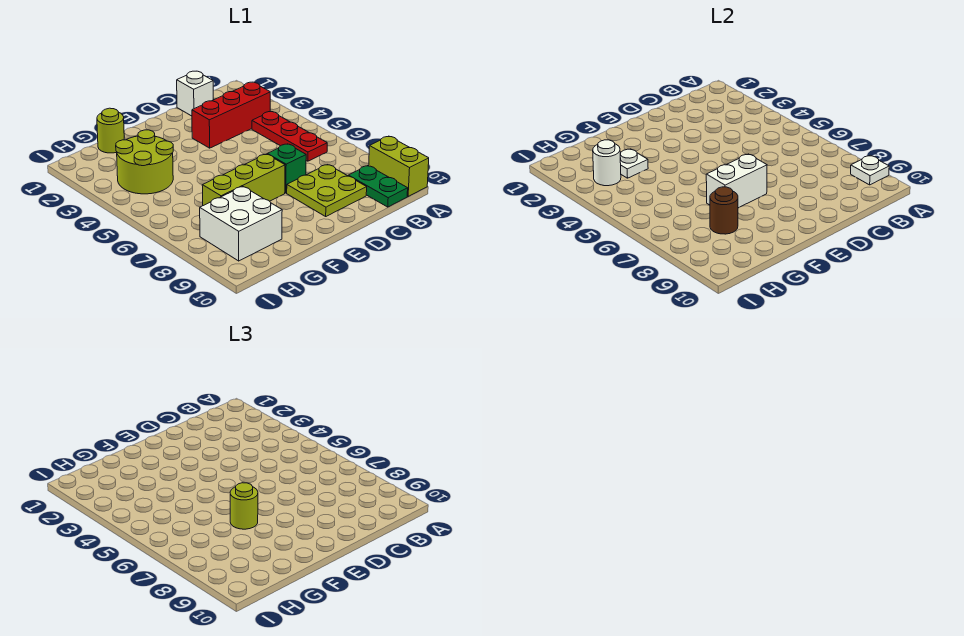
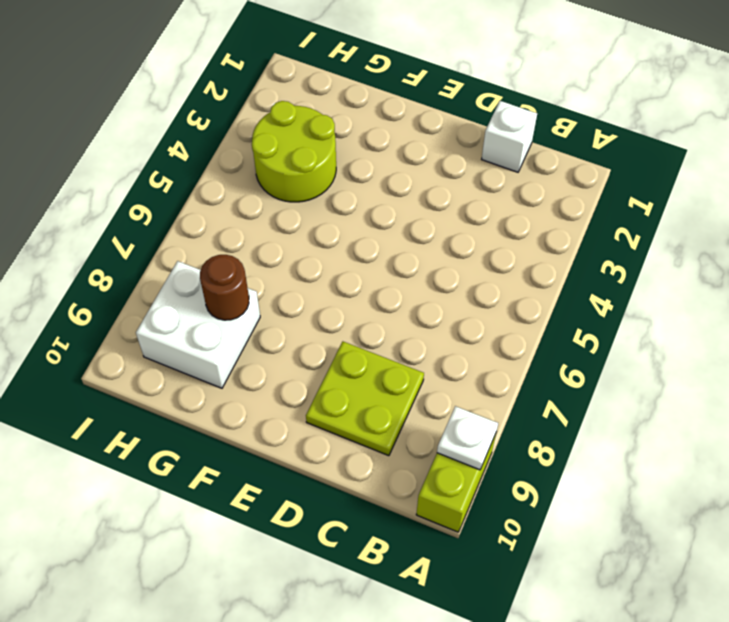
none -> red 1x3 brick [192,82,270,148]
none -> red 1x3 plate [252,112,327,161]
none -> green 1x2 plate [348,166,408,207]

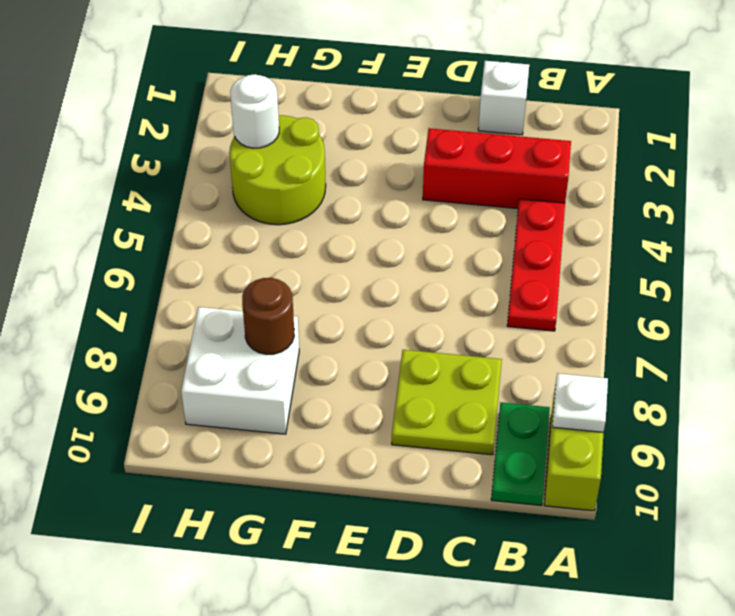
none -> green 1x1 brick [267,144,306,193]
none -> lime 1x3 brick [202,154,285,206]
none -> lime 1x1 round brick [97,108,124,153]

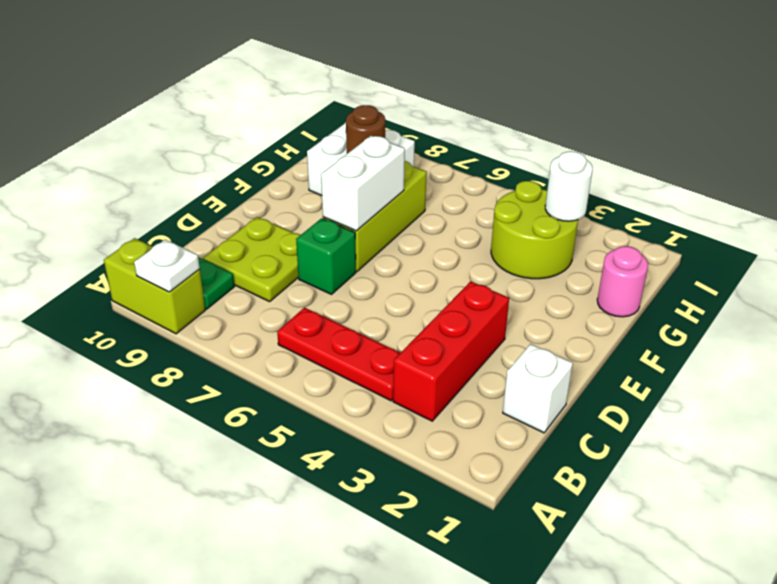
pink 1x1 round brick [597,246,648,317] -> lime 1x1 round brick [97,108,124,153]
none -> white 1x1 plate [620,149,648,178]
none -> lime 1x1 round brick [230,483,258,529]

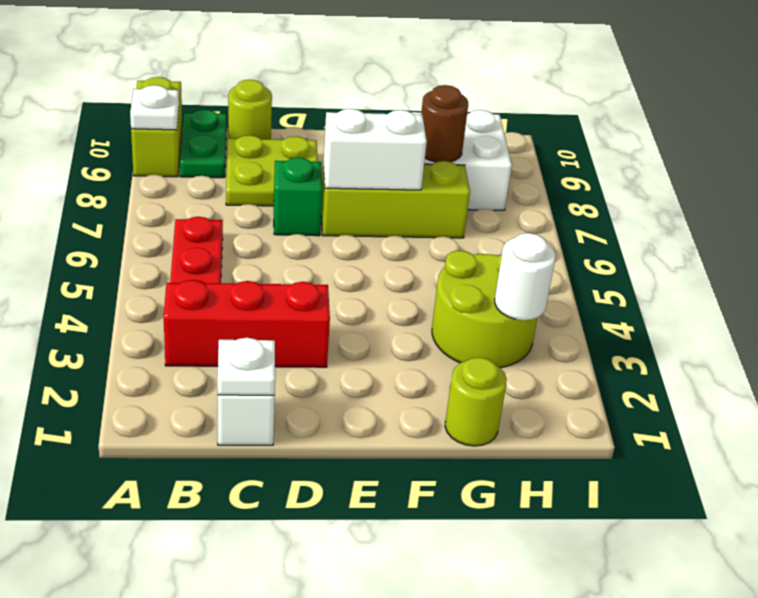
white 1x1 plate [217,338,275,395] -> white 1x1 plate moved to [620,149,648,178]
lime 1x1 round brick [228,80,272,139] -> lime 1x1 round brick moved to [230,483,258,529]

